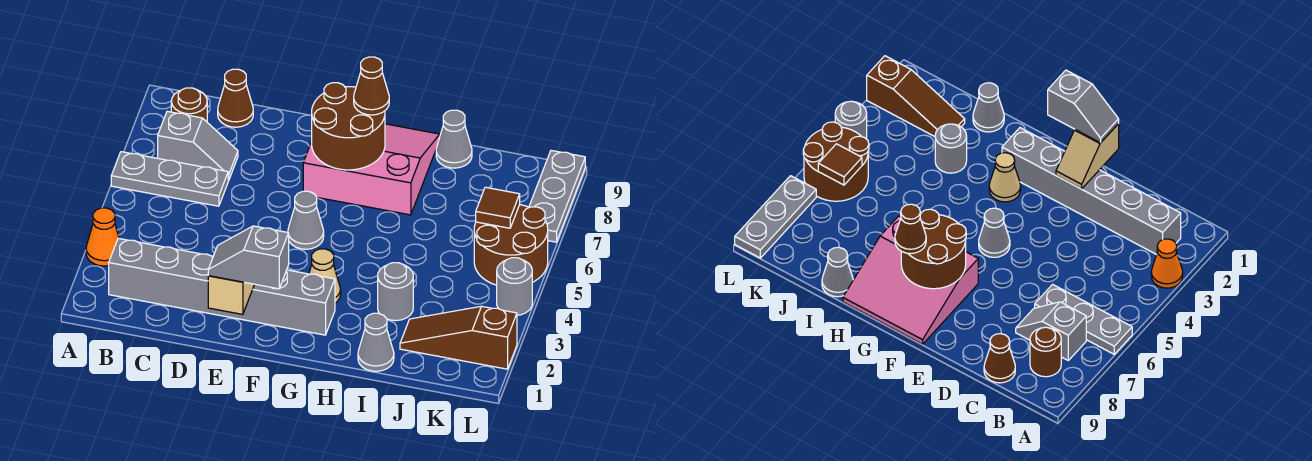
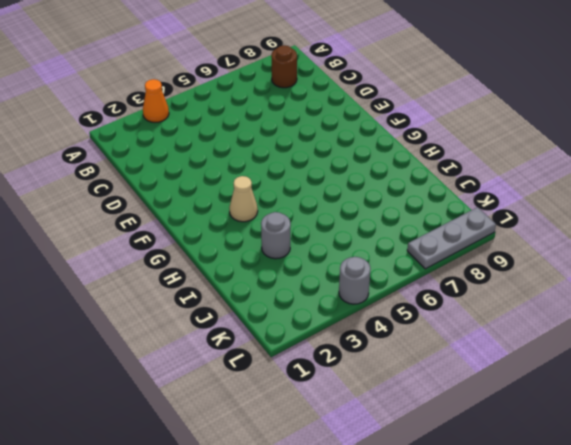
none -> grey 1x3 plate [111,152,228,206]
none -> grey 1x6 brick [109,238,335,335]
none -> grey 1x2 slope [158,111,238,181]

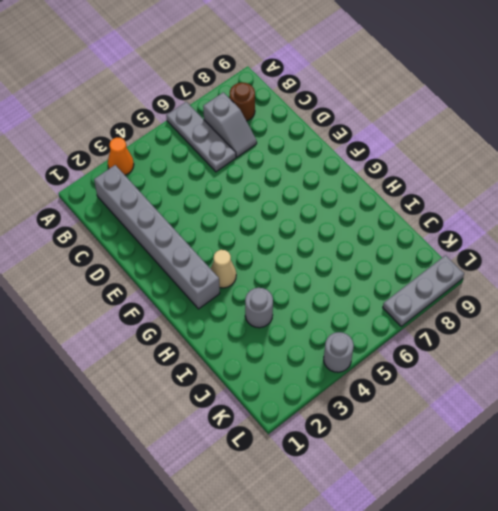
none -> brown 1x1 cone [218,69,253,127]
none -> grey 1x1 cone [288,191,324,249]
none -> pink 3x3 slope [303,124,440,215]

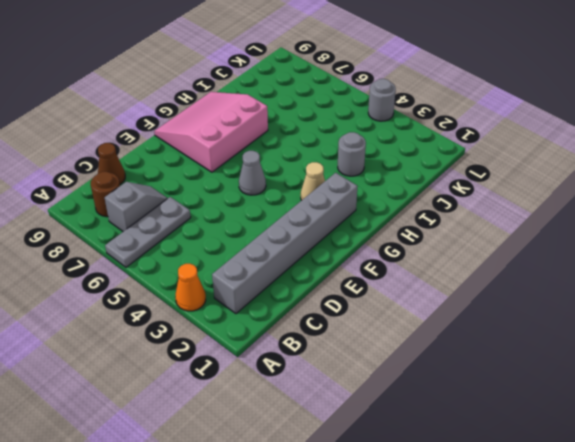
none -> grey 1x1 cone [358,313,394,371]
none -> grey 1x1 cone [436,110,472,168]
none -> brown 1x3 slope [400,306,517,369]

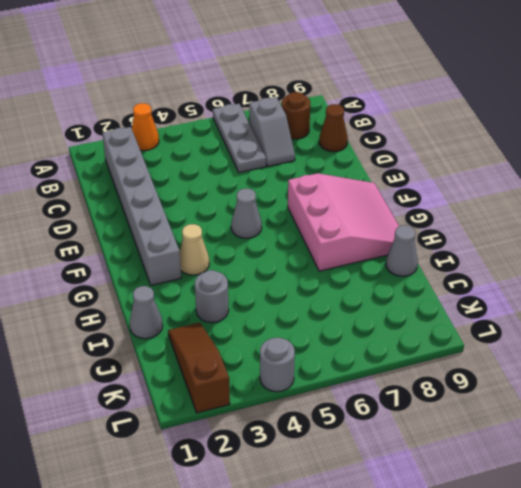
none -> brown 2x2 round brick [474,205,548,285]
none -> grey 1x3 plate [529,150,585,242]
none -> tan 1x2 slope [208,276,254,314]

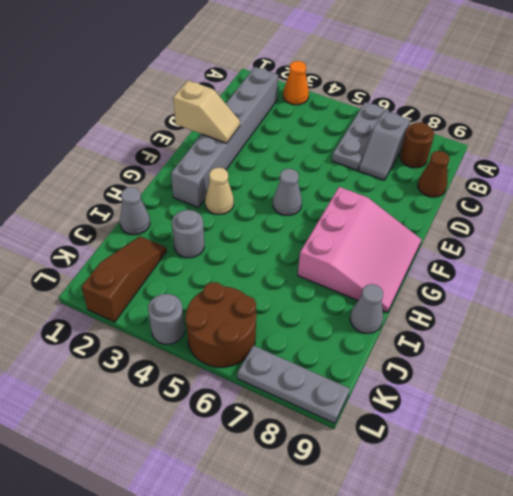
none -> brown 2x2 round brick [312,83,385,170]
none -> brown 1x1 tile [476,187,520,228]
none -> grey 1x2 slope [208,226,289,289]

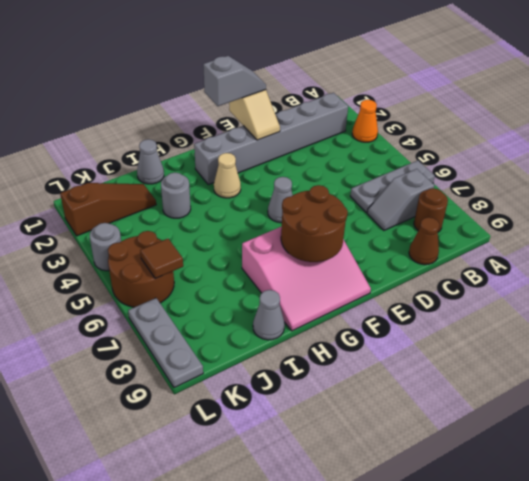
none -> brown 1x1 cone [354,57,389,115]

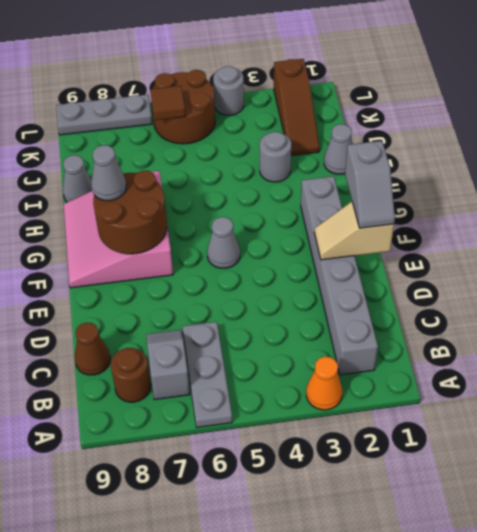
grey 1x1 cone [91,145,126,201] -> brown 1x1 cone [354,57,389,115]
none -> tan 1x1 cone [309,249,341,303]

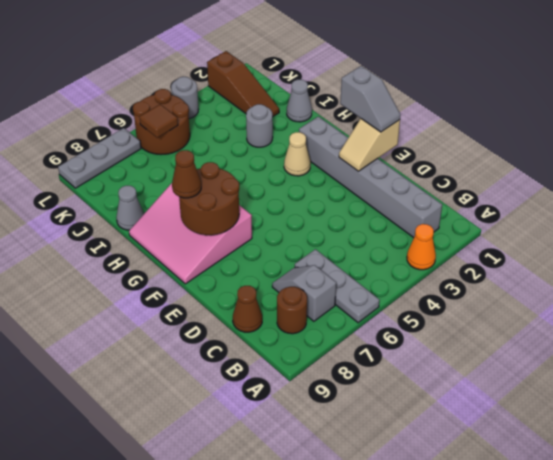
none -> grey 1x1 cone [288,191,324,249]

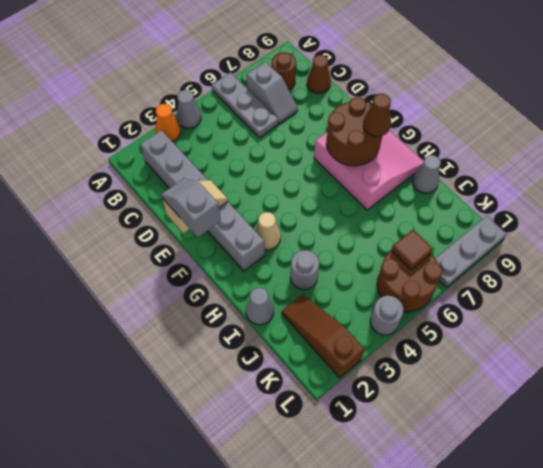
grey 1x1 cone [176,90,201,128] -> grey 1x1 cone moved to [288,191,324,249]

